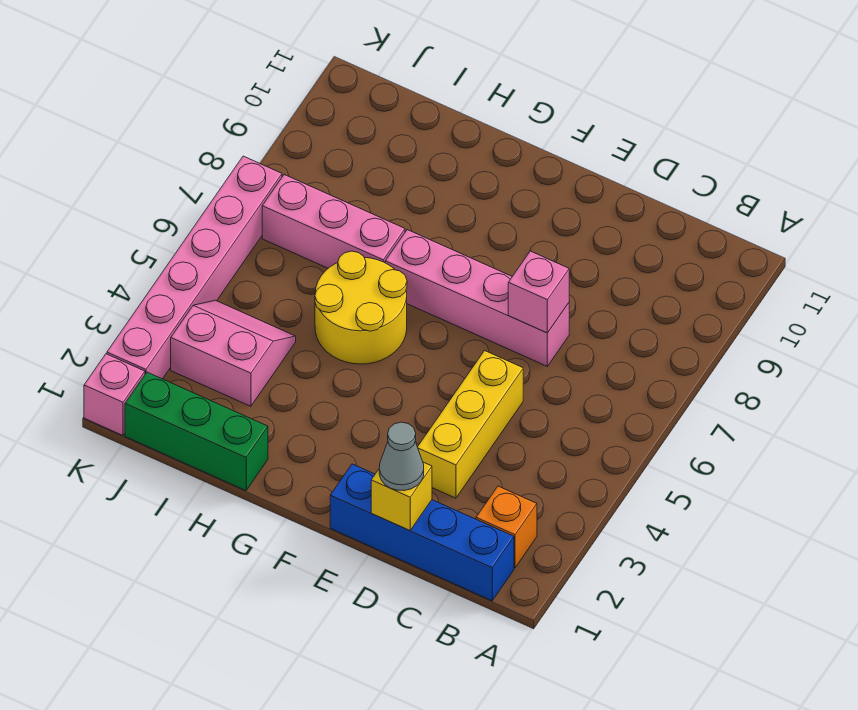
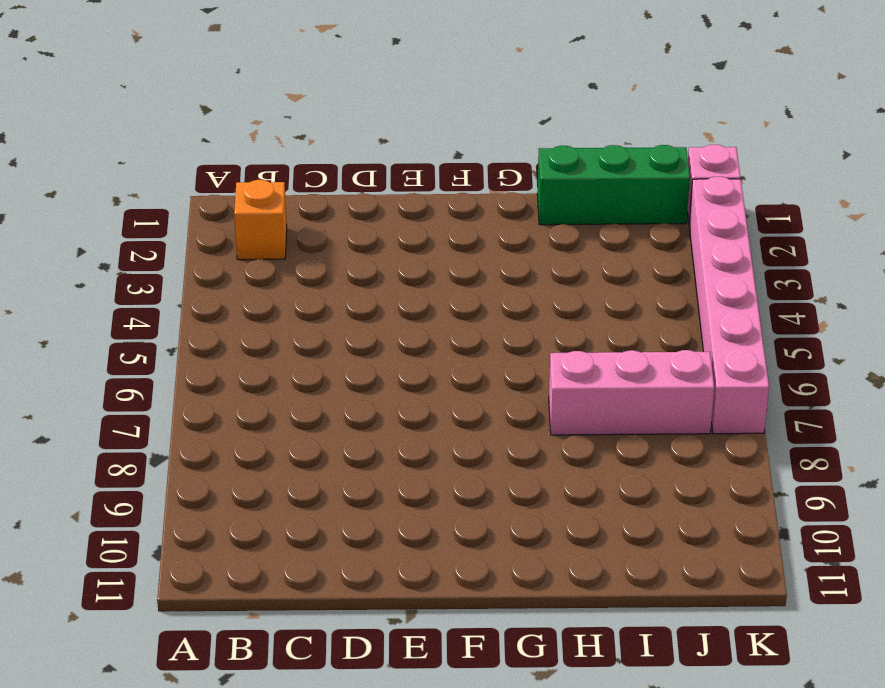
none -> blue 1x4 brick [330,464,514,601]
none -> yellow 1x3 brick [418,351,523,498]
none -> pink 1x4 brick [385,230,569,366]

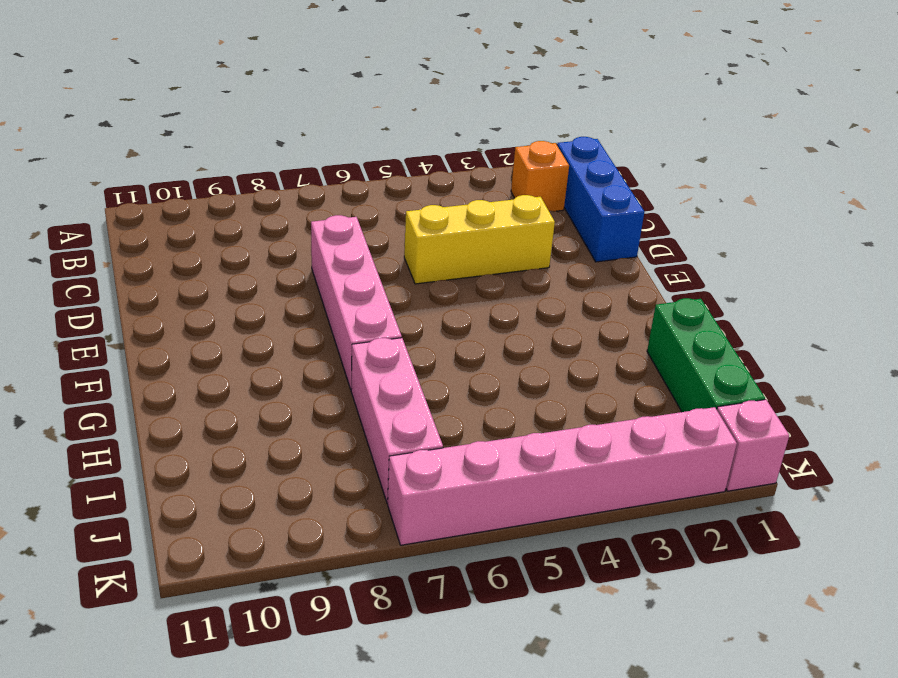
blue 1x3 brick [557,137,644,262] -> blue 1x4 brick [330,464,514,601]
none -> yellow 2x2 round brick [315,251,407,364]
none -> pink 2x2 slope [171,300,296,406]
none -> yellow 1x1 brick [371,462,432,531]

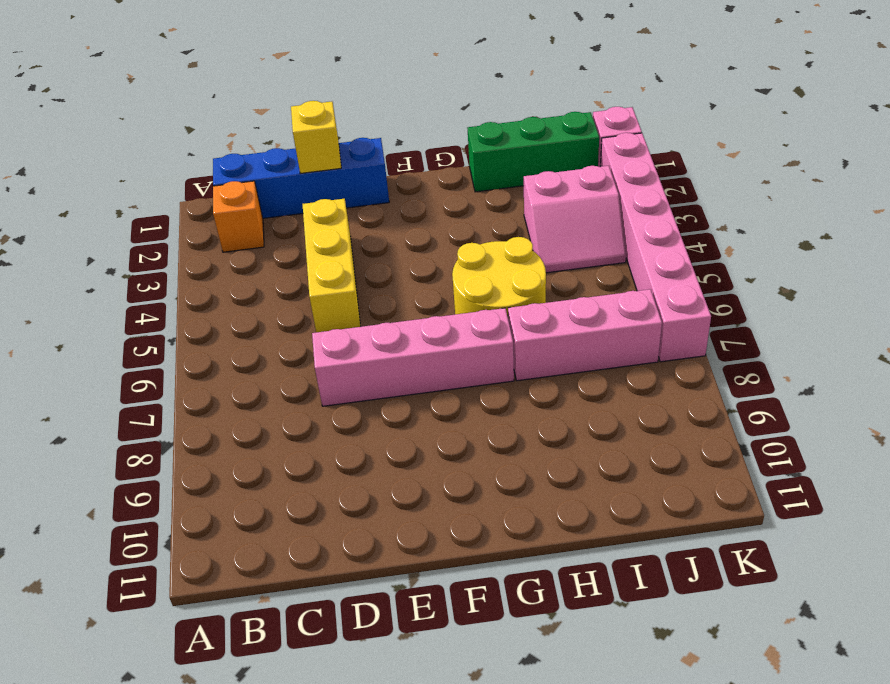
none -> pink 1x1 brick [508,251,569,333]
none -> grey 1x1 cone [379,422,424,491]

